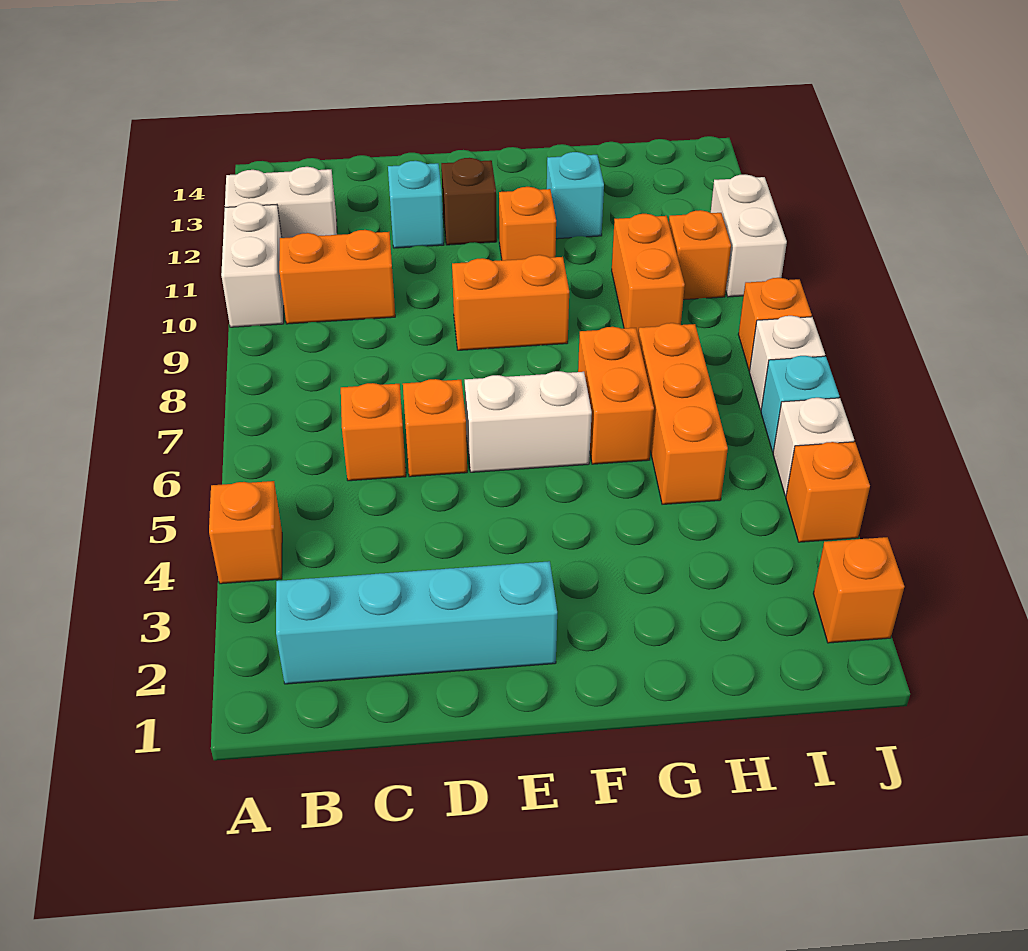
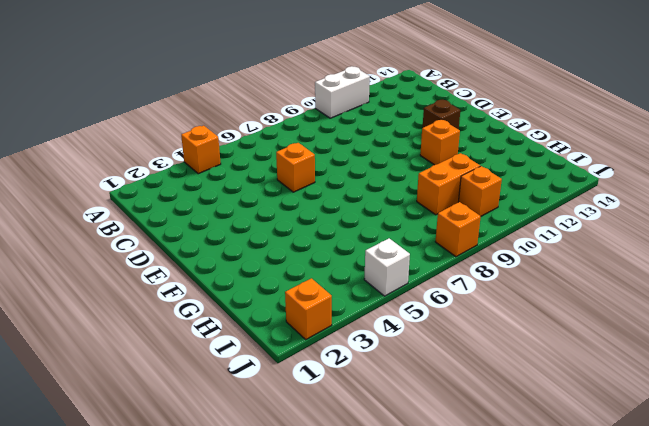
none -> white 1x2 brick [225,167,337,238]
none -> cyan 1x4 brick [276,561,557,684]
none -> orange 1x2 brick [279,230,395,324]

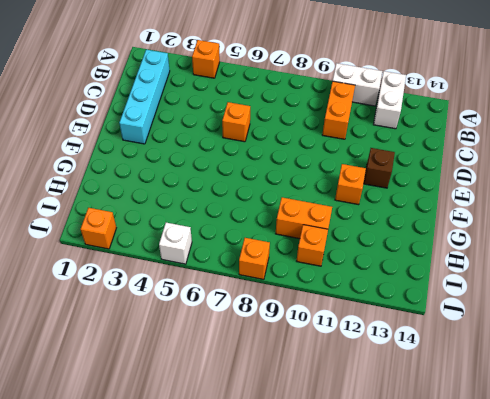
none -> orange 1x1 brick [341,383,406,481]
none -> cyan 1x1 brick [388,161,444,248]
none -> white 1x2 brick [465,371,592,472]

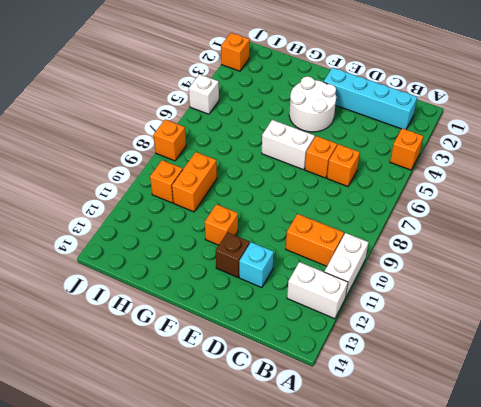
white 2x2 round brick [289,77,336,132] -> none
none -> orange 1x2 brick [452,255,569,350]
none -> orange 1x2 brick [578,327,654,464]
none -> cyan 1x1 brick [547,152,604,239]

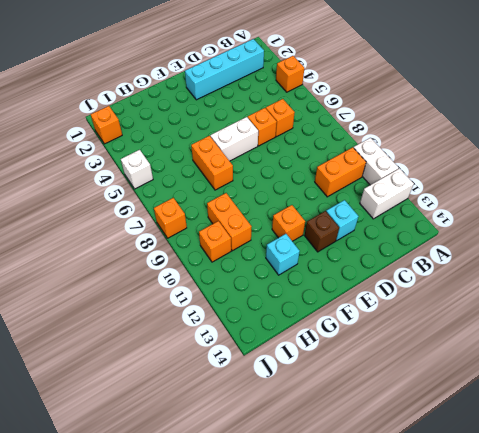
none -> orange 1x2 brick [452,255,569,350]
none -> orange 1x3 brick [638,323,728,504]
none -> orange 1x1 brick [786,442,870,542]

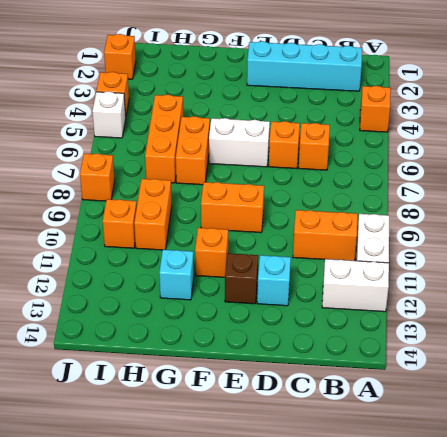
none -> cyan 1x1 brick [761,356,839,452]
none -> white 1x1 brick [749,316,825,410]
none -> white 1x2 brick [711,175,787,297]

